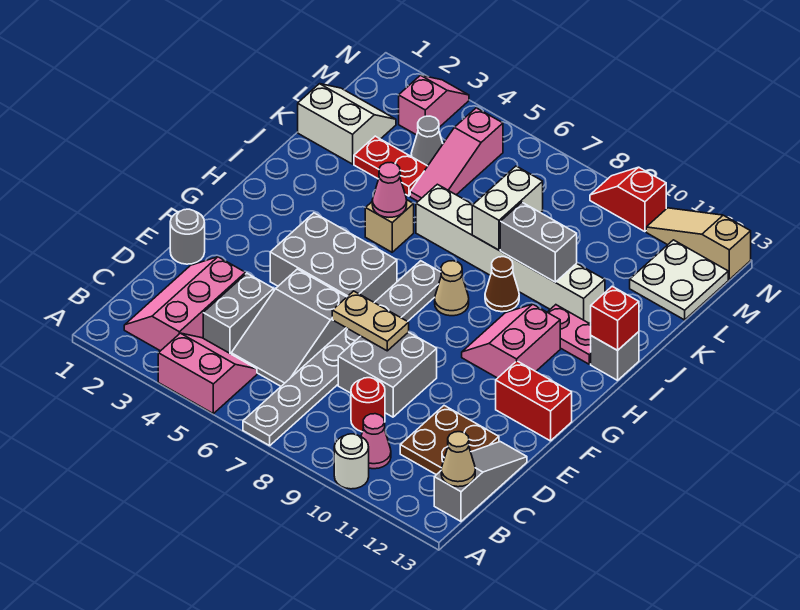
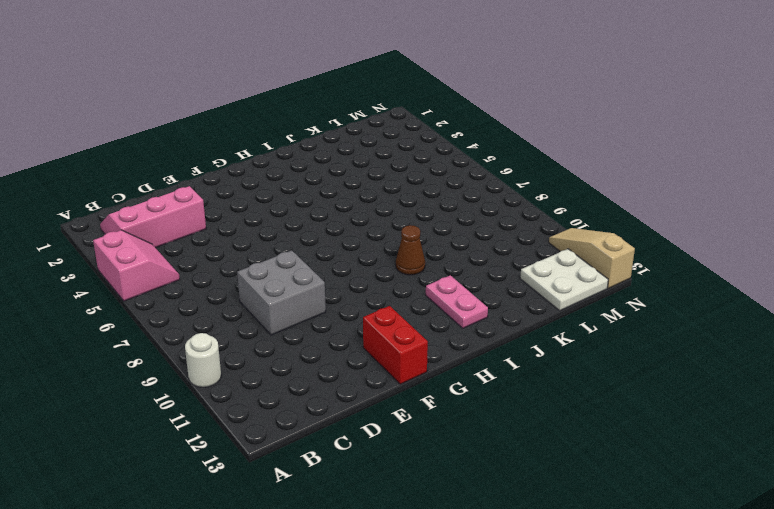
none -> grey 1x8 plate [243,261,441,446]
none -> pink 1x1 cone [361,414,391,469]
none -> grey 1x3 slope [434,442,527,521]
none -> grey 1x2 brick [203,273,274,354]

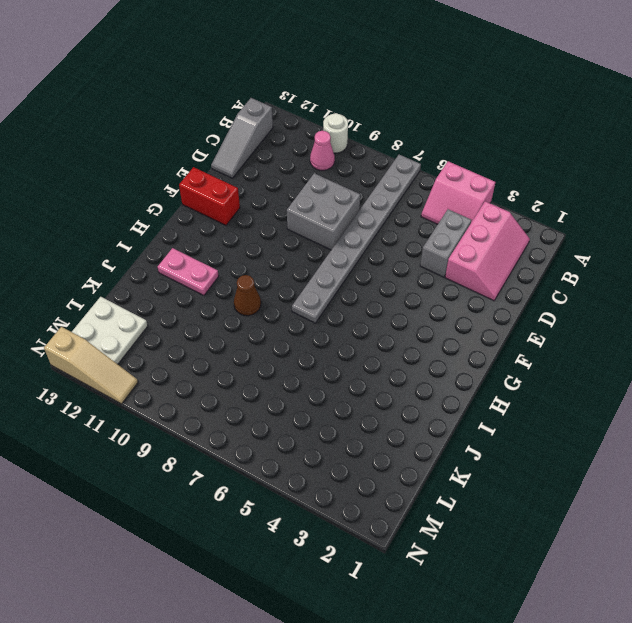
none -> grey 2x3 slope [231,269,346,386]
none -> red 1x1 round brick [351,378,385,432]
none -> brown 2x2 plate [400,406,499,475]
none -> grey 1x1 round brick [170,209,205,264]

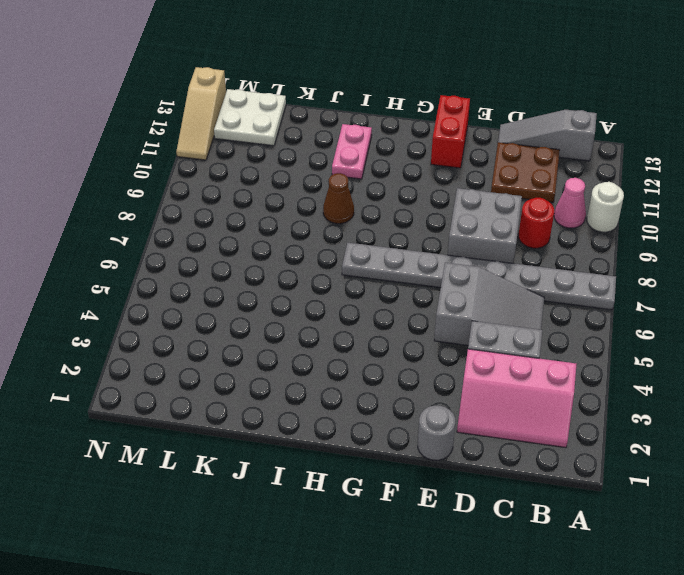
none -> pink 2x2 slope [158,333,257,414]
none -> grey 2x3 brick [270,213,397,302]
none -> pink 2x2 slope [462,304,560,378]
none -> tan 1x1 cone [435,261,469,316]

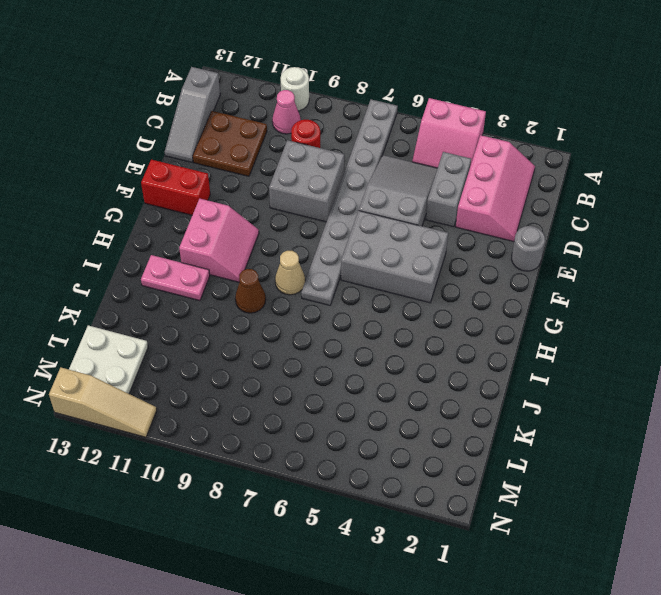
none -> tan 1x1 brick [365,200,414,252]
none -> grey 1x1 brick [591,332,639,380]
none -> white 1x6 brick [416,184,605,323]
none -> white 2x2 slope [298,84,396,164]

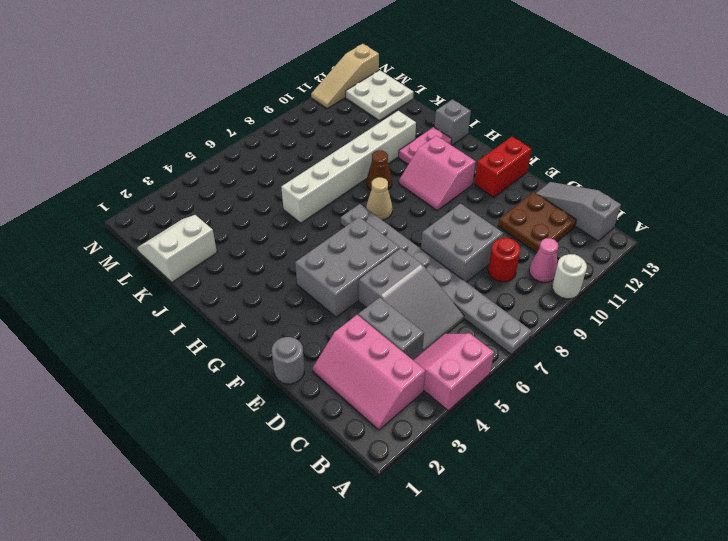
none -> tan 1x1 brick [365,200,414,252]
none -> red 1x2 plate [354,136,427,196]
none -> pink 1x3 slope [410,108,503,201]
none -> grey 1x1 cone [411,116,443,166]

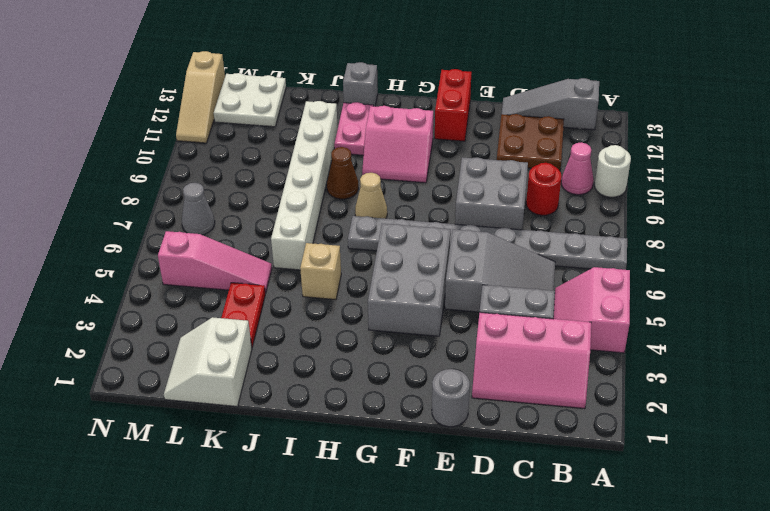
grey 1x1 cone [182,183,215,235] -> grey 1x1 cone moved to [411,116,443,166]
none -> pink 1x2 slope [399,75,469,135]
none -> red 1x2 slope [590,167,666,232]
none -> tan 1x1 cone [441,432,475,487]
none -> tan 1x2 plate [332,291,409,351]

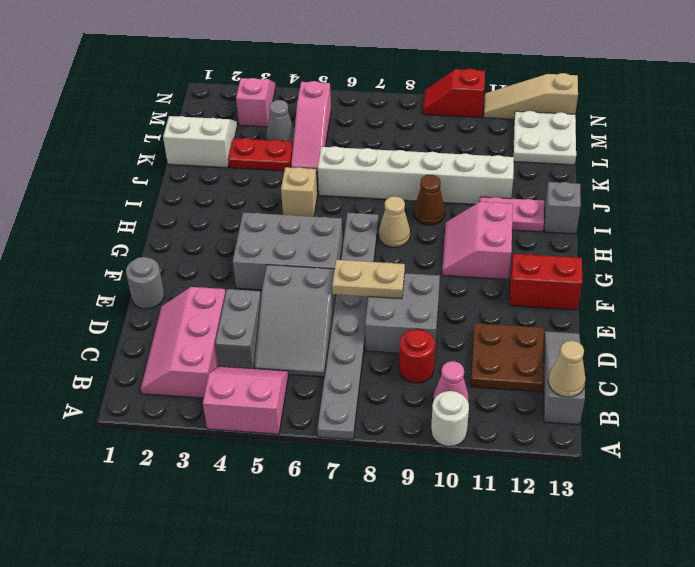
none -> pink 1x1 cone [372,163,407,217]
none -> red 1x1 brick [591,286,639,350]
none -> white 1x2 brick [472,166,543,250]
none -> grey 1x2 brick [500,202,577,282]

